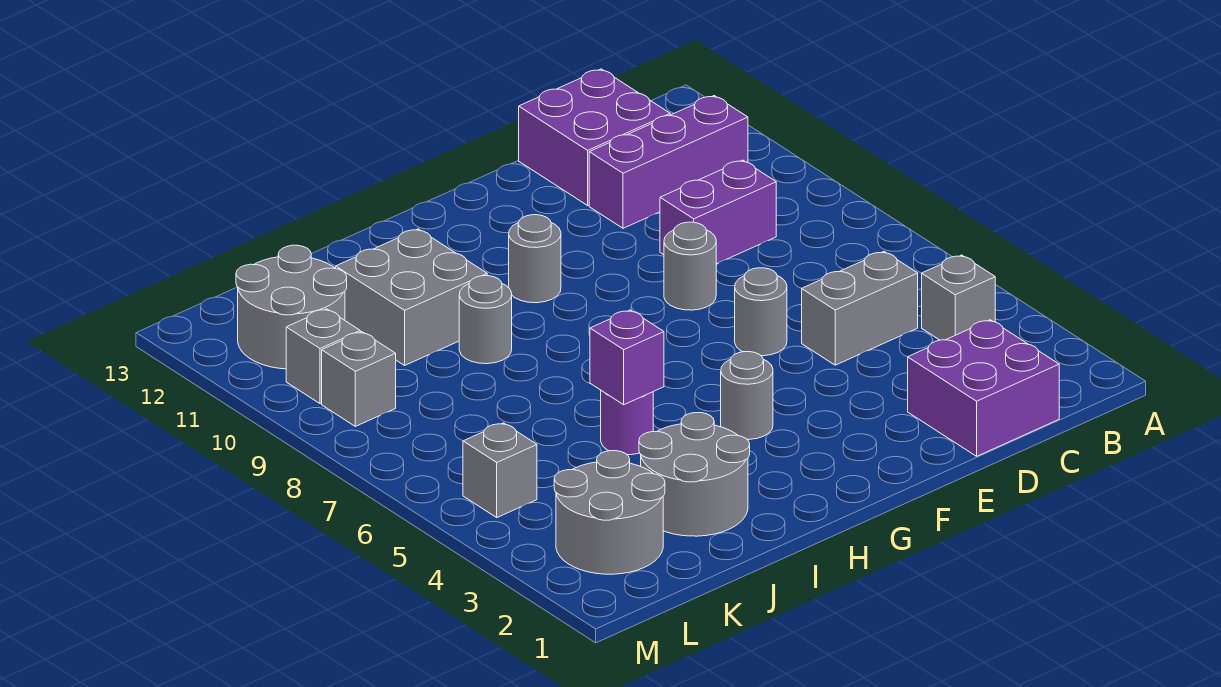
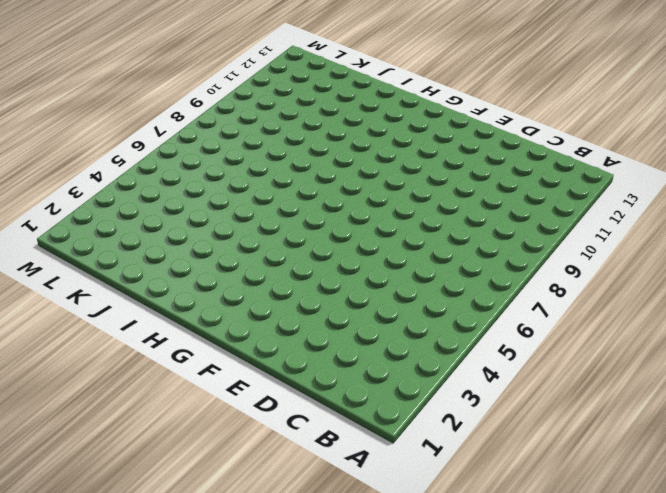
none -> grey 1x1 brick [922,255,995,340]
none -> purple 1x3 brick [589,96,748,228]
none -> purple 2x2 brick [908,320,1059,456]

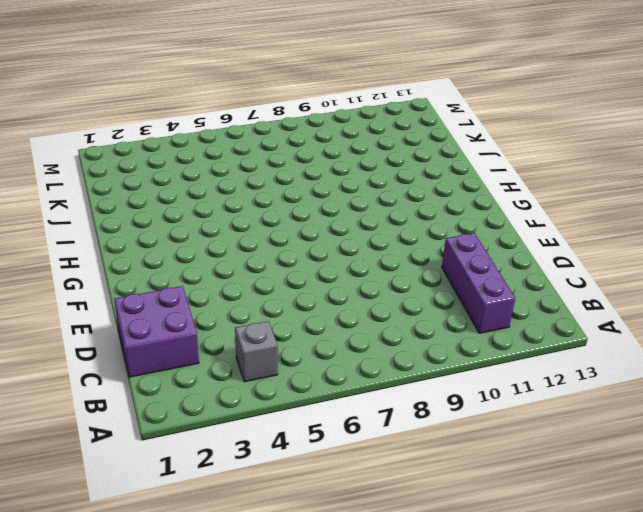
none -> grey 1x2 brick [802,252,918,365]
none -> purple 1x2 brick [660,160,776,264]
none -> purple 2x2 brick [519,69,670,205]

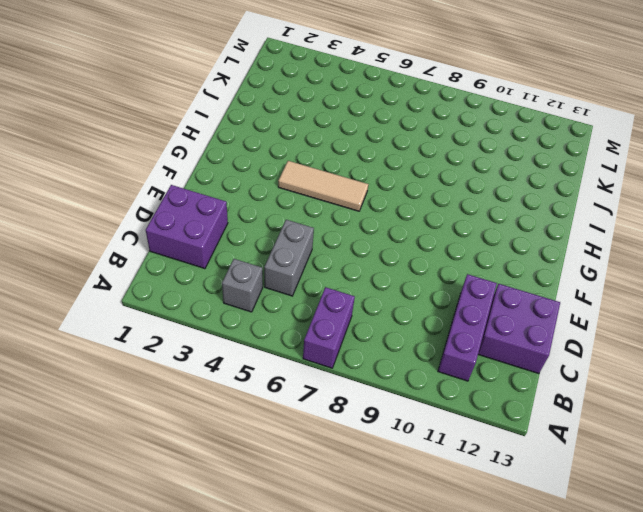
purple 1x2 brick [303,287,355,368] -> purple 1x2 brick moved to [660,160,776,264]
tan 1x3 tile [278,161,368,211] -> grey 1x1 round brick [721,352,773,440]
none -> grey 1x1 round brick [735,268,787,356]
none -> grey 1x1 round brick [664,222,716,310]
none -> grey 1x1 round brick [509,215,561,303]

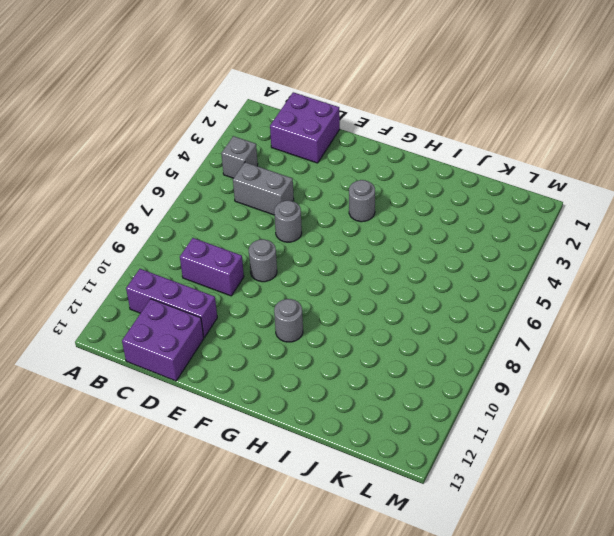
none -> grey 2x2 round brick [639,413,750,536]
none -> purple 1x1 round brick [601,391,653,455]
none -> grey 1x1 round brick [459,276,512,364]

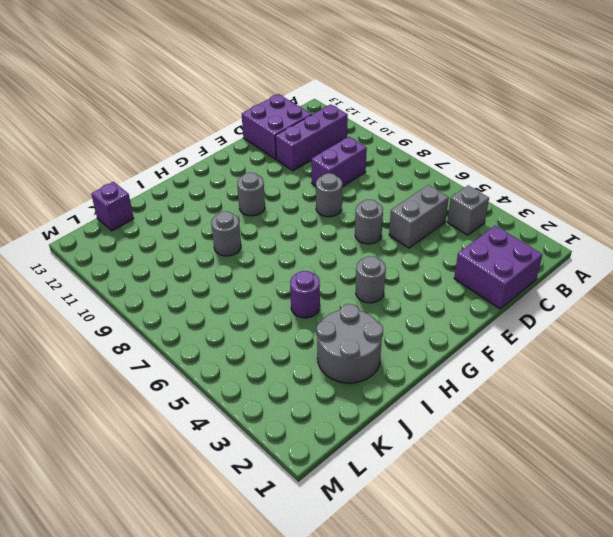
purple 1x1 brick [91,182,134,231] -> purple 1x1 brick moved to [590,310,664,405]
none -> grey 2x2 brick [336,229,487,365]
none -> grey 2x2 round brick [554,451,665,574]
none -> grey 2x2 round brick [236,245,347,369]

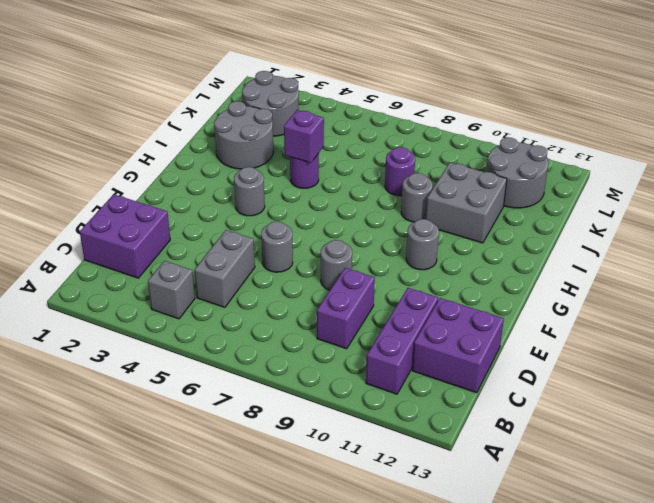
purple 1x1 round brick [385,147,415,196] -> none
none -> grey 1x1 brick [463,423,537,518]
none -> grey 1x1 brick [322,332,396,426]
none -> grey 1x1 brick [286,309,360,404]

